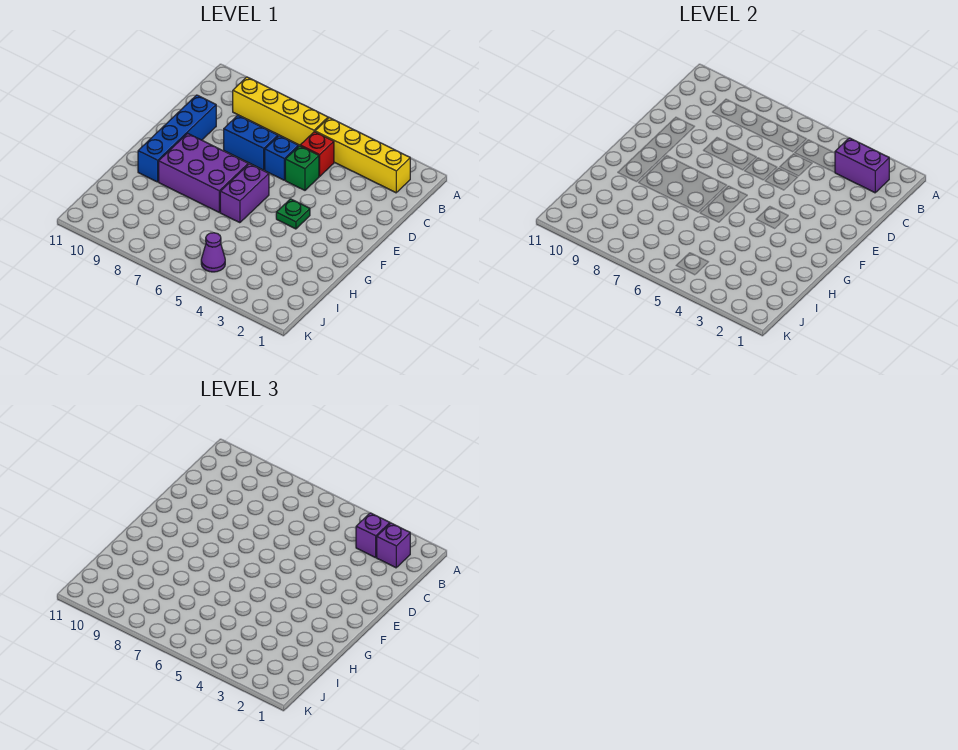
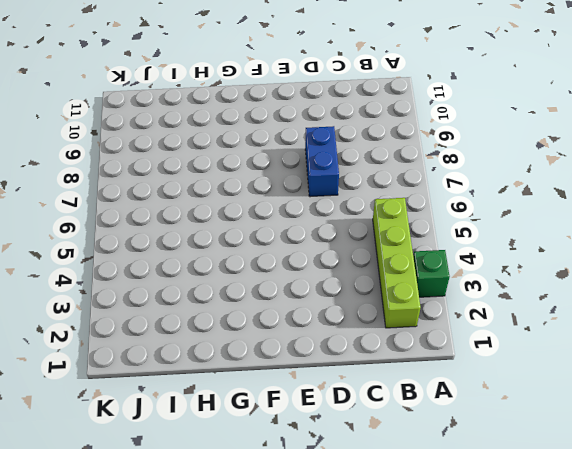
green 1x1 brick [413,250,450,297] -> green 1x1 brick moved to [285,146,319,190]
lime 1x4 brick [373,198,421,328] -> yellow 1x4 brick [315,118,410,193]
none -> yellow 1x4 brick [233,77,328,145]
none -> red 1x1 brick [300,132,334,176]
none -> blue 1x1 brick [265,136,299,180]

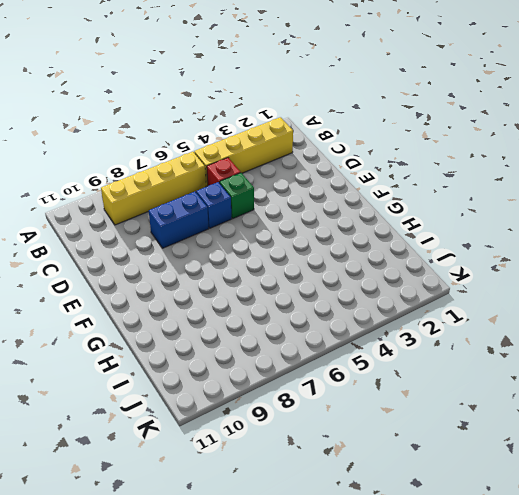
none -> blue 1x4 brick [138,95,216,182]
none -> green 1x1 plate [276,199,310,229]
none -> purple 1x2 brick [220,164,269,223]

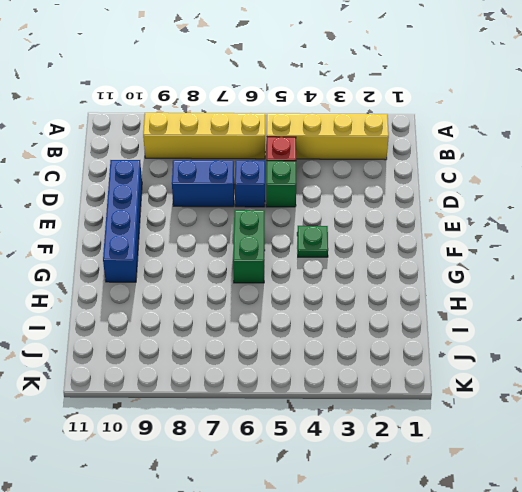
green 1x2 brick [233,210,265,283] -> purple 1x2 brick [220,164,269,223]
none -> purple 2x3 brick [159,133,248,212]
none -> purple 1x1 cone [201,233,225,272]
none -> purple 1x2 brick [835,138,889,193]

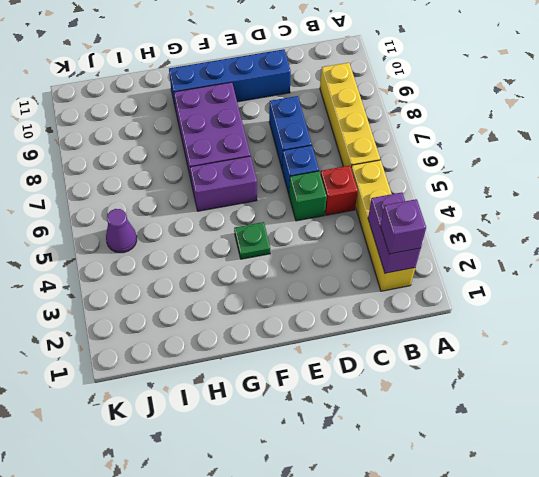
none -> purple 1x1 brick [356,513,390,558]

